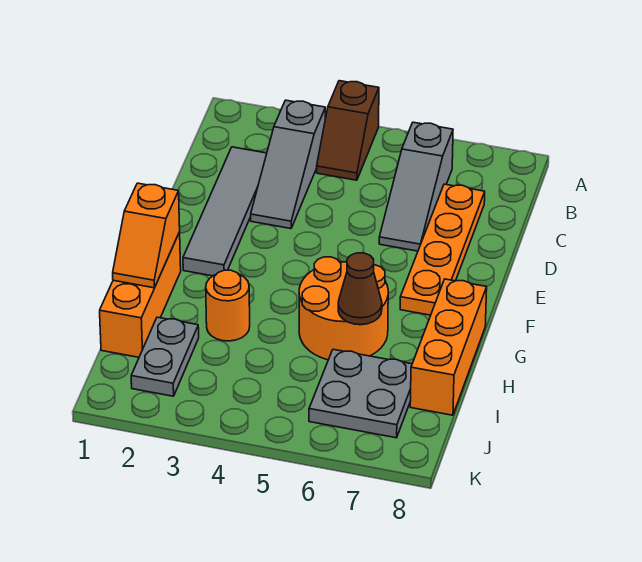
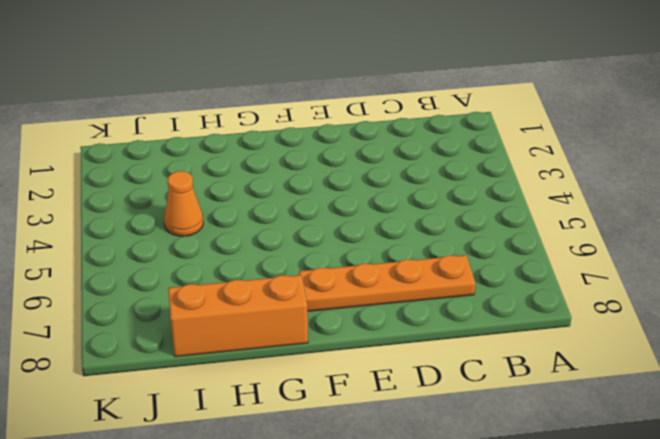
orange 1x1 cone [164,171,203,236] -> none
none -> brown 1x2 slope [317,81,379,180]
none -> grey 1x3 slope [251,100,326,229]
none -> grey 1x3 slope [379,122,453,251]

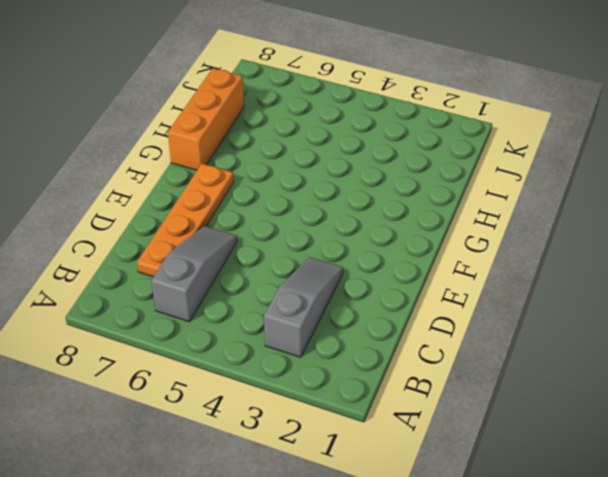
none -> brown 1x2 slope [317,81,379,180]
none -> grey 1x4 tile [183,147,267,276]
none -> orange 1x3 brick [100,232,181,357]

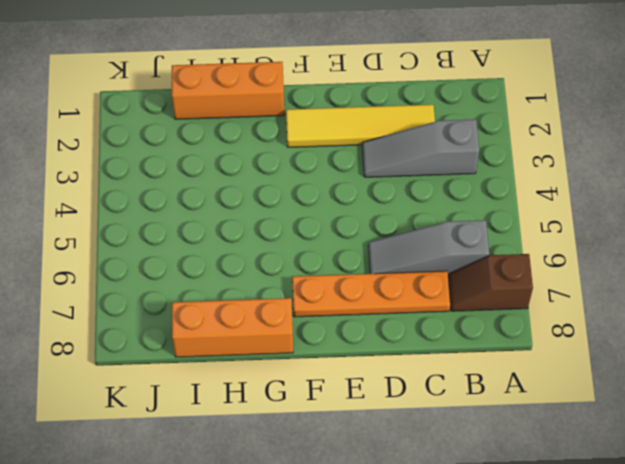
brown 1x2 slope [448,254,533,311] -> brown 1x2 slope moved to [317,81,379,180]
yellow 1x4 tile [286,105,435,147] -> grey 1x4 tile [183,147,267,276]
none -> orange 2x2 round brick [299,257,388,360]
none -> orange 1x1 round brick [206,270,250,341]
none -> grey 1x2 plate [131,317,199,396]

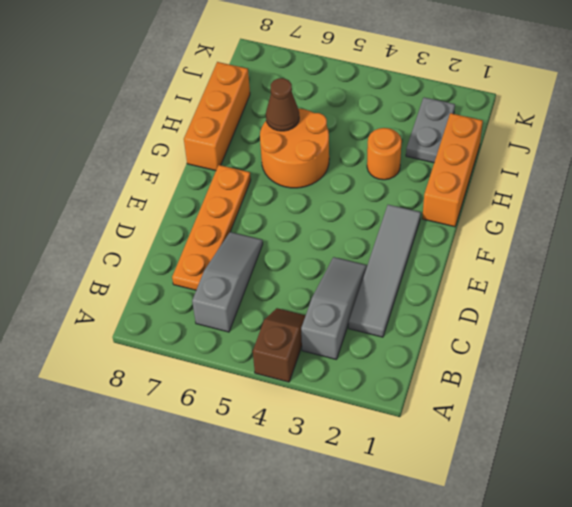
none -> grey 2x2 plate [309,349,412,438]
none -> orange 1x2 slope [113,183,180,288]

